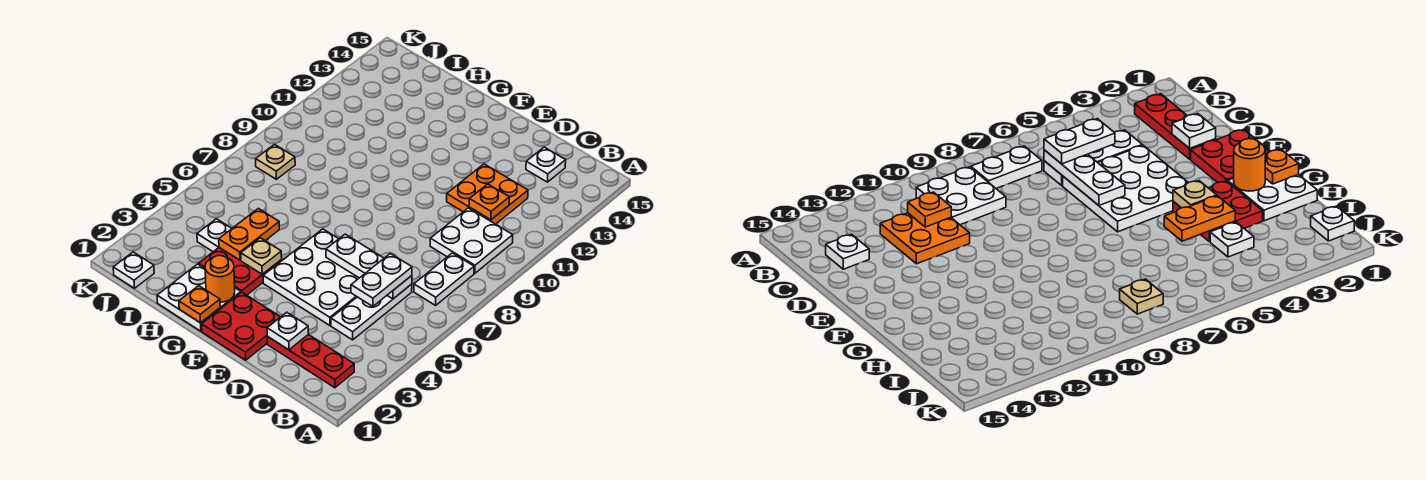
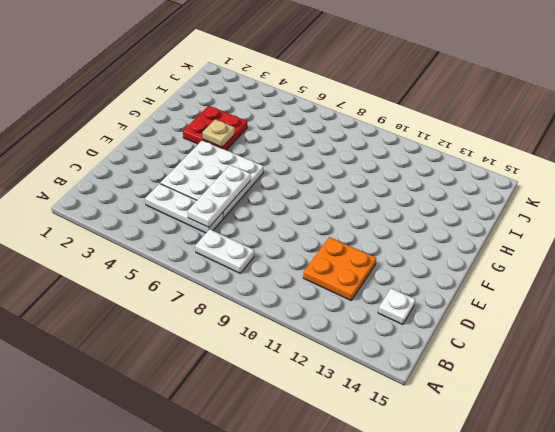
none -> red 1x3 plate [267,335,354,388]
none -> white 2x2 plate [430,208,513,274]
none -> red 2x2 plate [202,293,280,360]

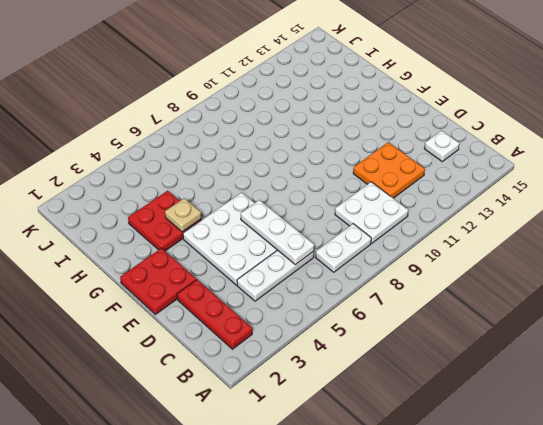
none -> white 2x2 plate [157,264,241,331]
none -> white 1x1 plate [197,219,232,252]
none -> white 1x1 plate [113,252,154,288]

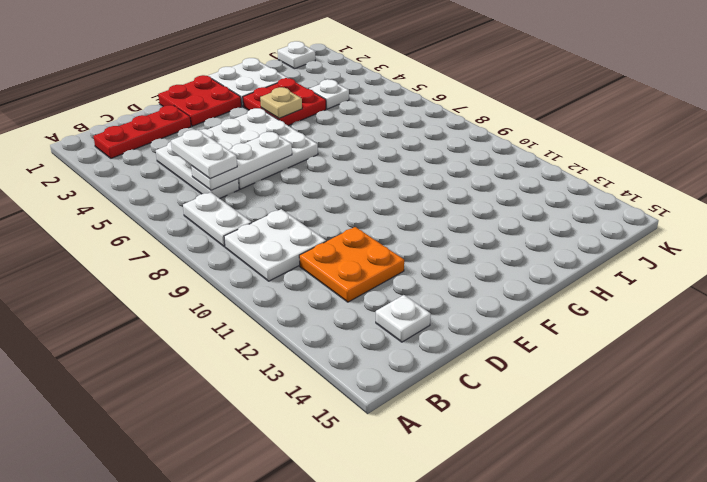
none -> tan 1x1 plate [256,145,295,179]
none -> orange 1x1 plate [469,184,509,220]
none -> white 1x1 plate [267,312,309,350]

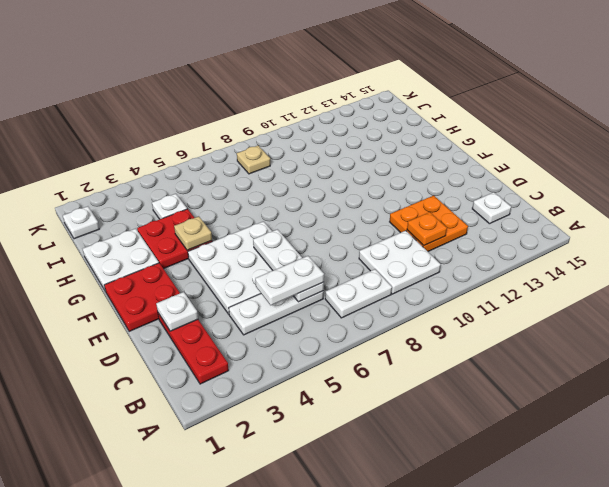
none -> orange 1x1 plate [179,286,220,323]
none -> orange 1x1 round brick [205,256,235,302]
none -> orange 1x2 plate [219,208,279,260]

